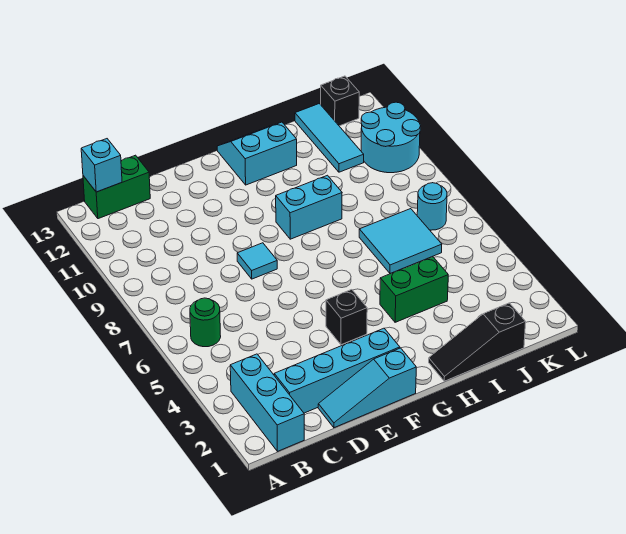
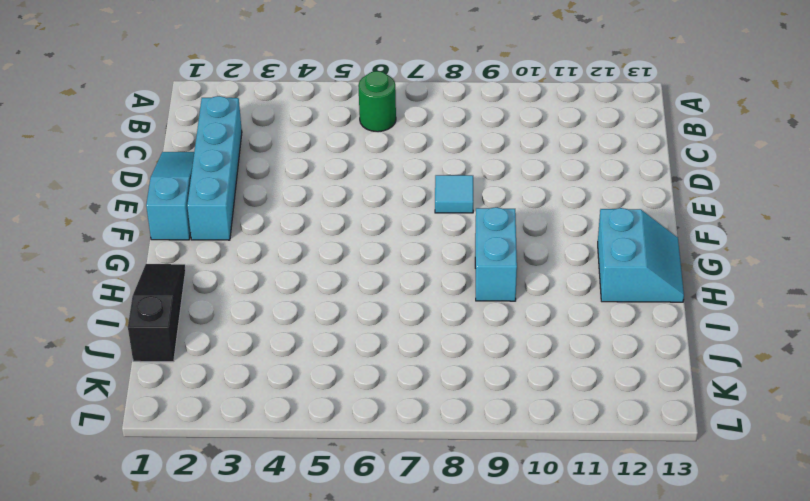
none -> cyan 1x3 brick [230,354,304,451]
none -> green 1x2 brick [83,155,150,219]
none -> black 1x1 brick [326,290,367,345]

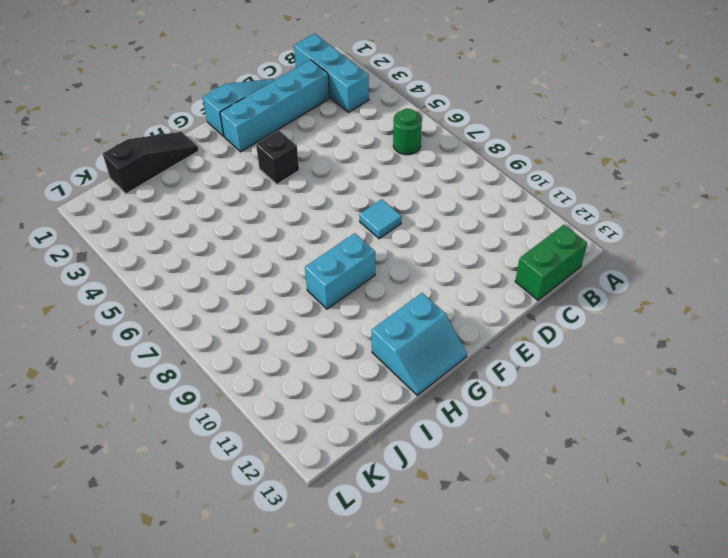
none -> green 1x2 brick [380,257,448,322]
none -> cyan 2x2 tile [359,209,442,274]
none -> cyan 1x3 tile [295,104,364,172]

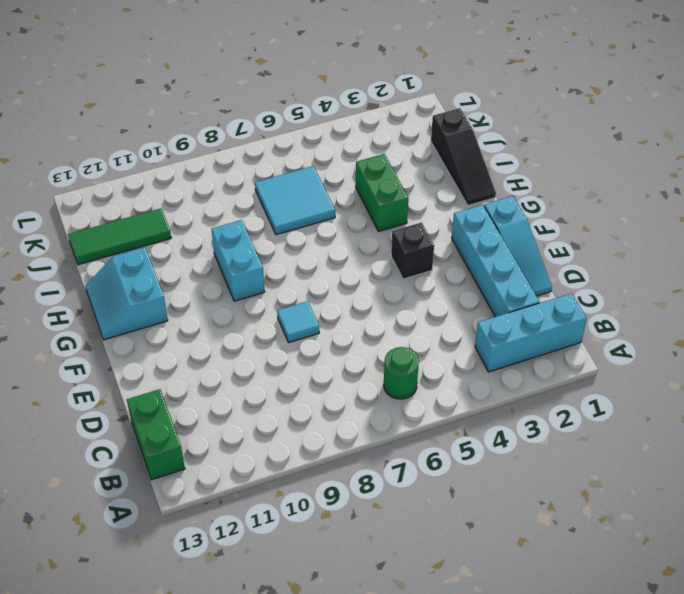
green 1x3 tile [68,208,171,265] -> cyan 1x3 tile [295,104,364,172]
none -> cyan 1x1 round brick [417,183,447,230]
none -> cyan 2x2 round brick [361,102,421,173]
none -> black 1x1 brick [321,76,359,126]

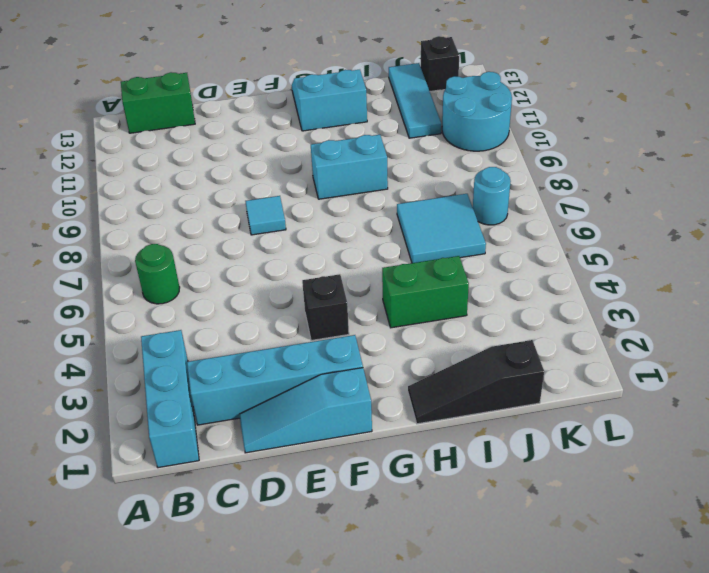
none -> cyan 1x1 brick [81,139,122,192]

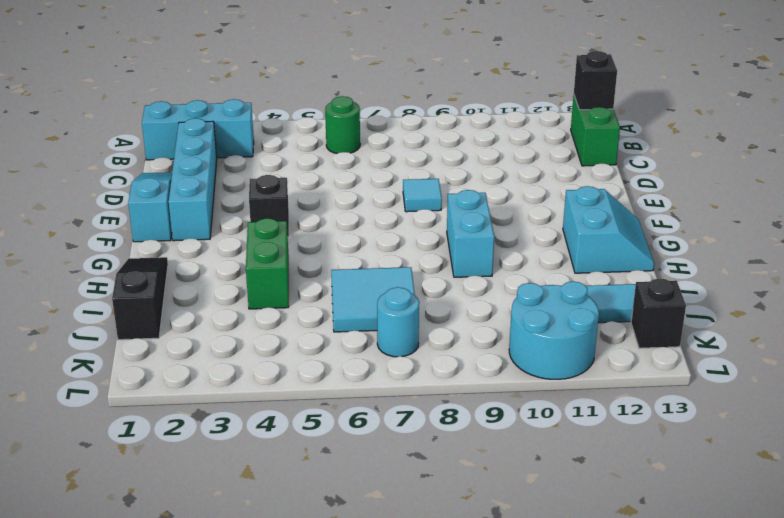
black 1x1 brick [574,51,617,110] -> cyan 1x1 brick [81,139,122,192]

